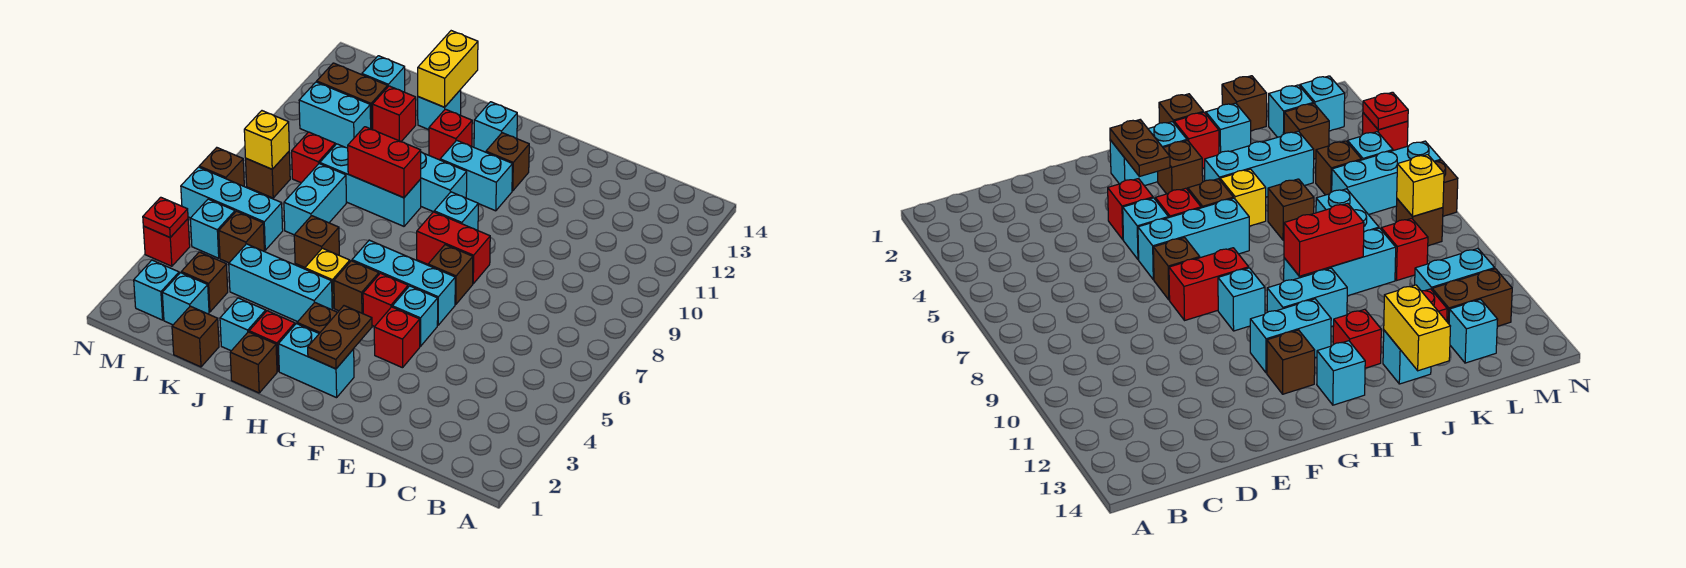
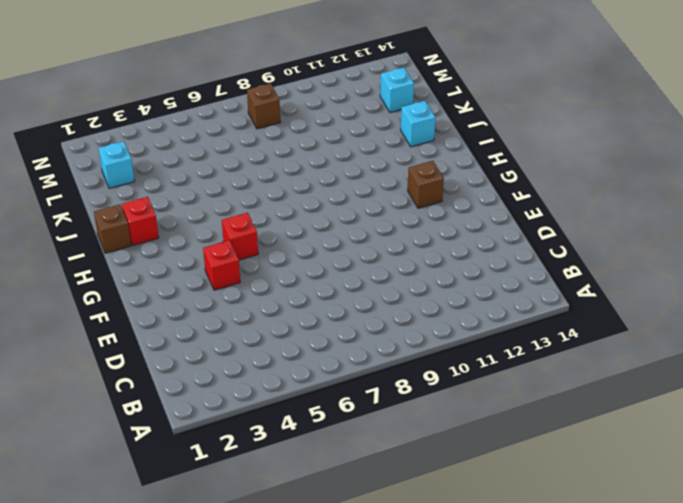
none -> cyan 1x1 brick [392,286,438,346]
none -> cyan 1x3 brick [352,240,455,325]
none -> brown 1x1 brick [428,245,473,304]
none -> red 1x2 brick [417,212,490,284]

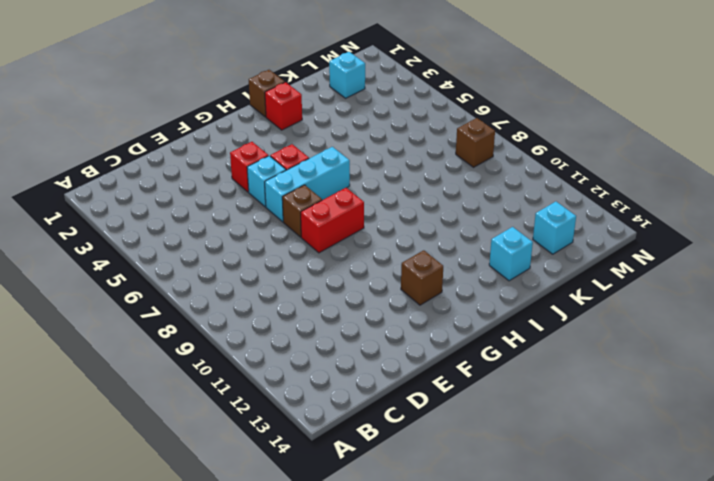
none -> cyan 1x2 brick [278,324,354,398]
none -> cyan 1x1 brick [434,192,478,230]
none -> cyan 1x2 brick [440,140,513,211]
none -> brown 1x1 brick [297,303,338,333]

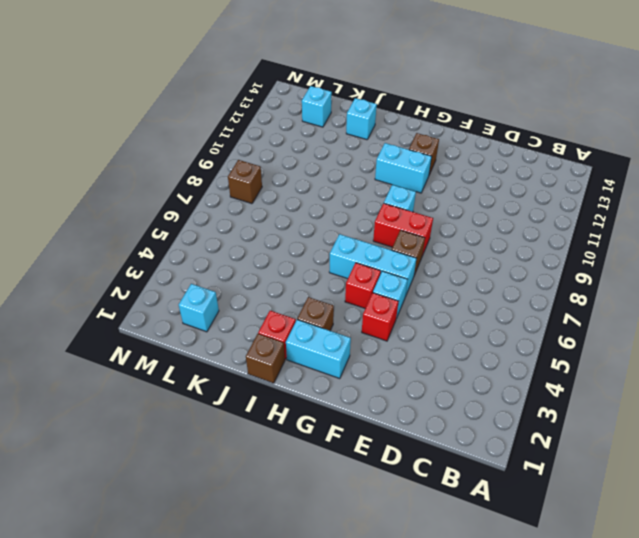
none -> brown 1x1 brick [334,261,379,314]
none -> cyan 1x2 brick [421,152,467,212]
none -> cyan 1x1 brick [474,102,517,152]
none -> cyan 1x3 brick [229,244,332,322]

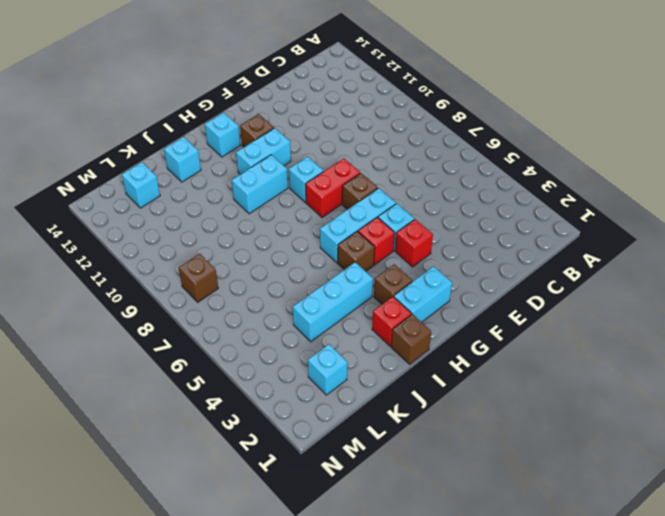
none -> yellow 1x1 brick [305,248,350,308]
none -> cyan 1x3 brick [320,144,421,226]
none -> red 1x1 brick [429,109,472,160]
none -> cyan 1x1 brick [220,298,266,351]

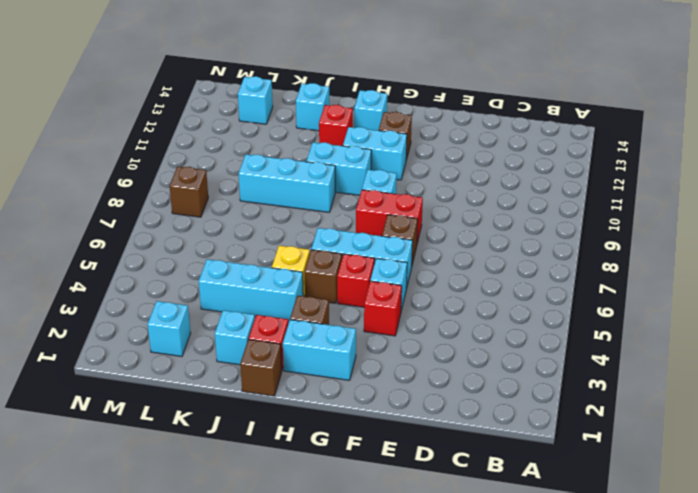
none -> brown 1x1 brick [294,216,339,267]
none -> brown 1x1 brick [172,306,219,367]
none -> cyan 1x2 brick [284,164,346,235]
none -> red 1x1 brick [373,86,416,142]

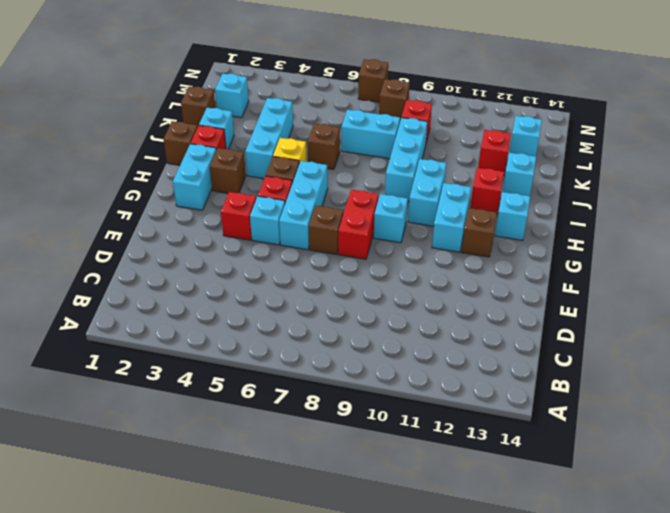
none -> brown 1x1 brick [181,252,228,312]
none -> brown 1x1 brick [219,211,264,263]
none -> cyan 1x3 brick [181,167,283,250]
none -> cyan 1x2 brick [299,82,371,148]

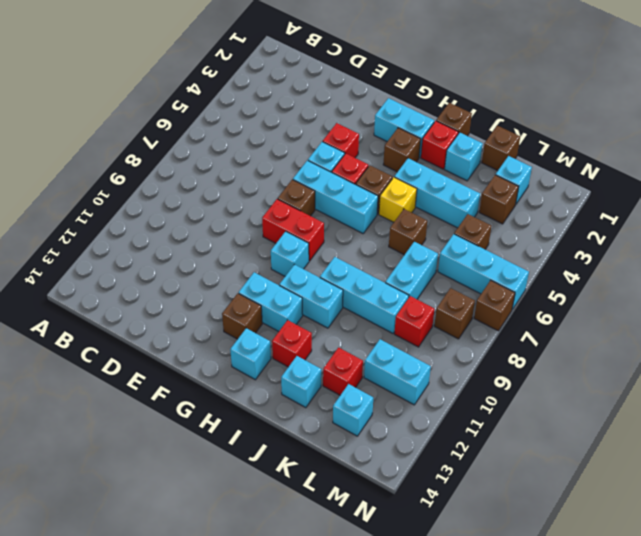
none -> brown 1x2 brick [317,63,388,130]
none -> cyan 1x1 brick [134,260,179,320]
none -> cyan 1x1 brick [190,199,235,258]
none -> red 1x1 brick [143,219,190,266]

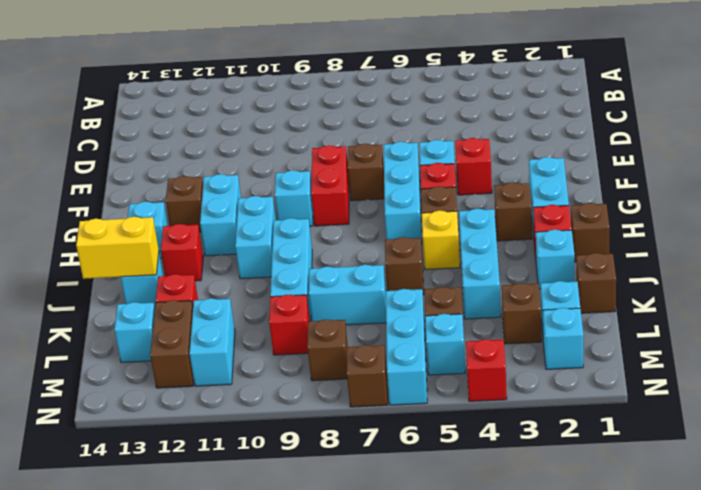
none -> brown 1x2 plate [308,306,372,369]
none -> red 1x2 brick [348,127,421,198]
none -> yellow 1x1 brick [244,111,289,169]
none -> red 1x1 plate [143,197,188,237]

